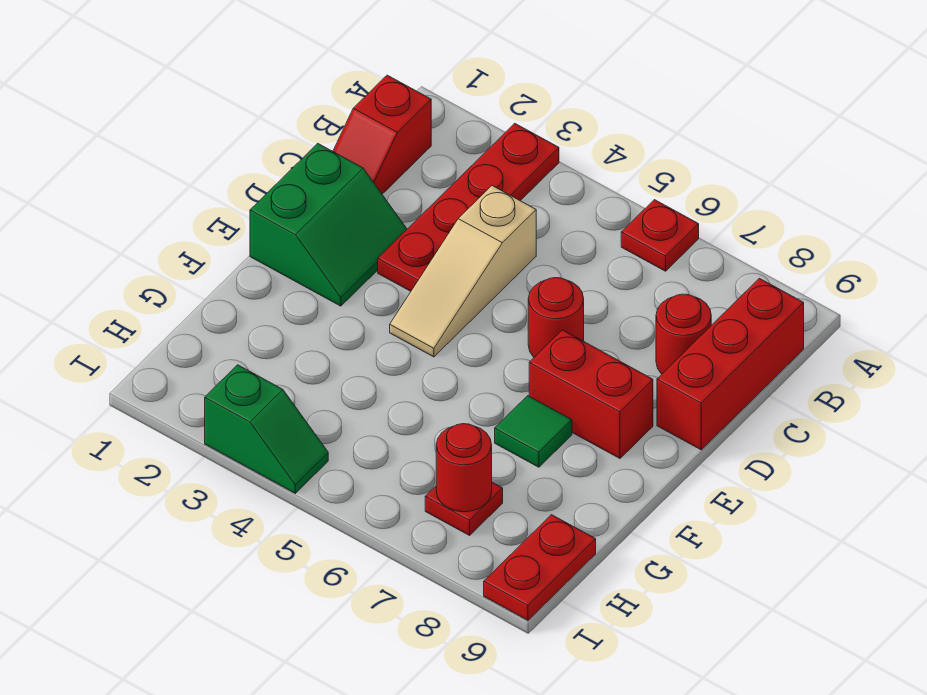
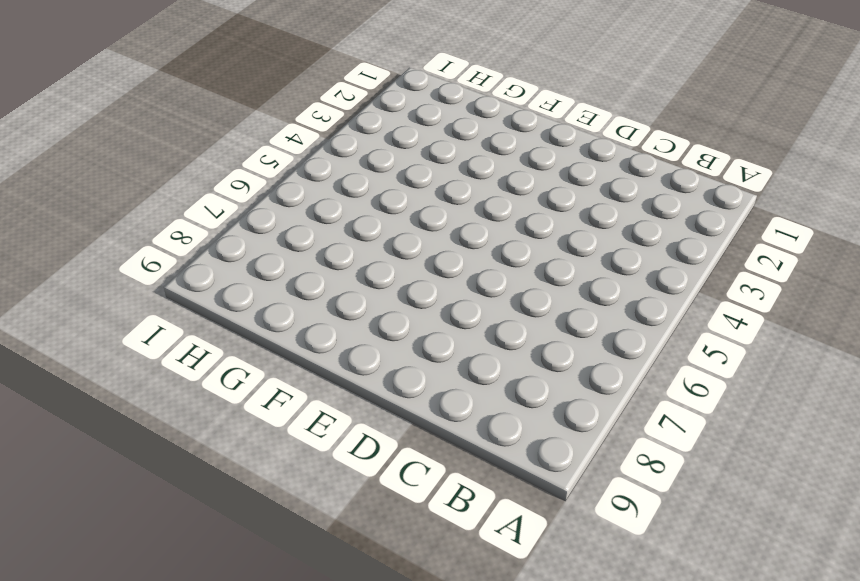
none -> red 1x4 plate [378,123,559,291]
none -> red 1x1 plate [621,200,699,271]
none -> red 1x2 slope [333,75,431,194]

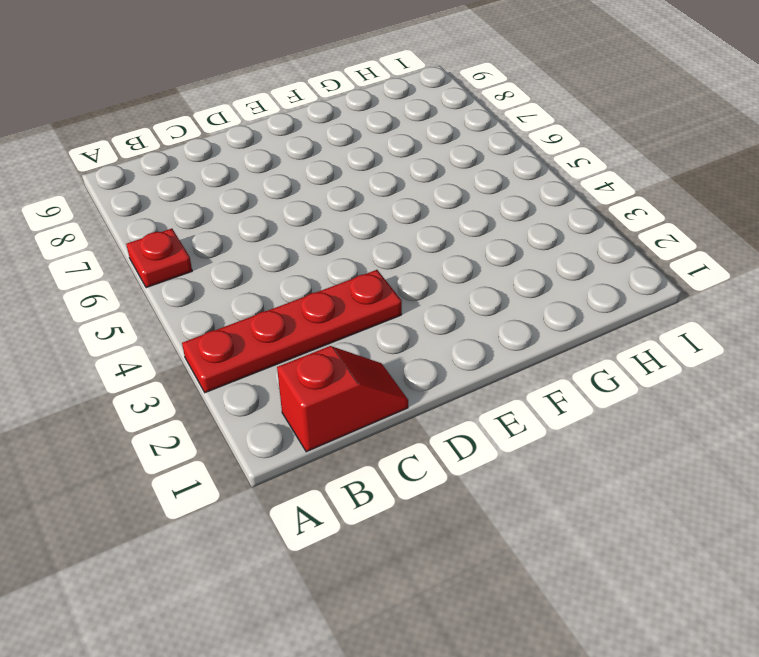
none -> red 1x3 brick [657,278,804,450]
none -> tan 1x3 slope [390,186,536,357]
none -> red 1x1 round brick [656,294,711,374]

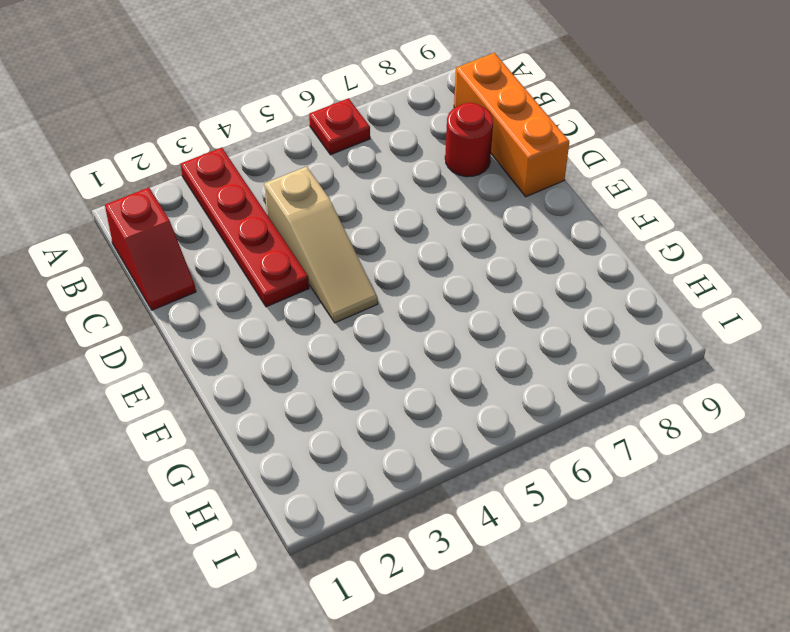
orange 1x3 brick [454,53,569,197] -> red 1x3 brick [657,278,804,450]
none -> green 2x2 slope [250,143,407,306]
none -> red 1x1 round brick [528,278,584,357]
none -> red 1x2 brick [529,330,653,458]

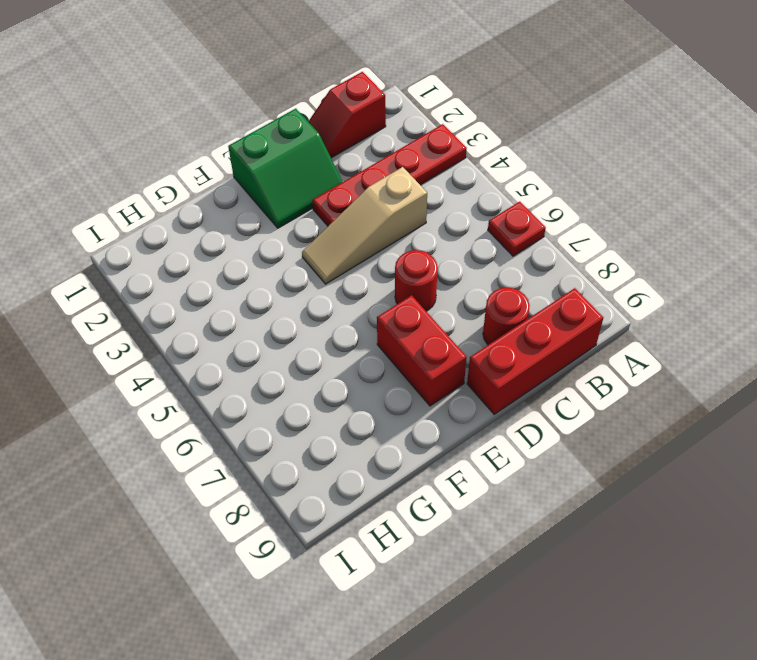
none -> green 1x1 tile [495,396,572,467]
none -> red 1x1 plate [425,482,503,535]
none -> red 1x2 plate [484,515,596,620]

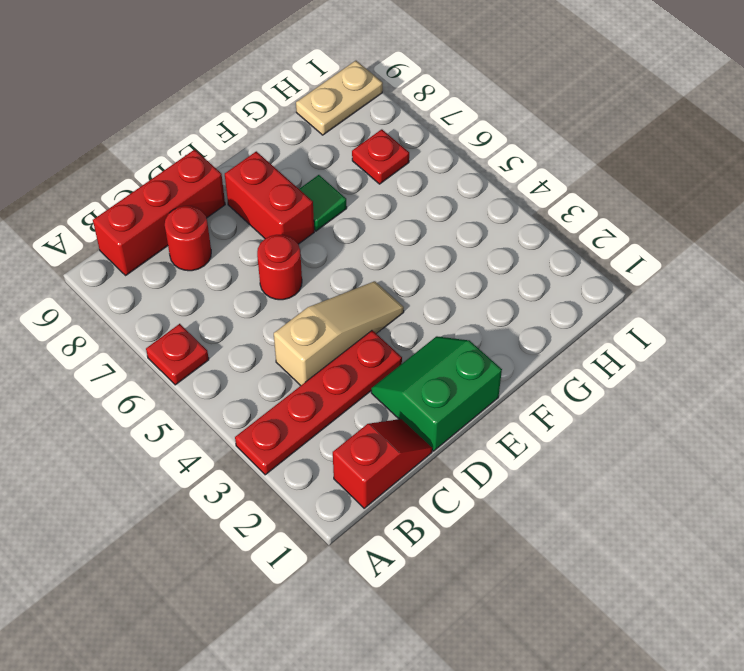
tan 1x2 plate [296,61,383,135] -> red 1x2 plate [484,515,596,620]
none -> green 1x2 slope [205,365,328,493]
none -> red 1x1 round brick [436,424,492,512]

